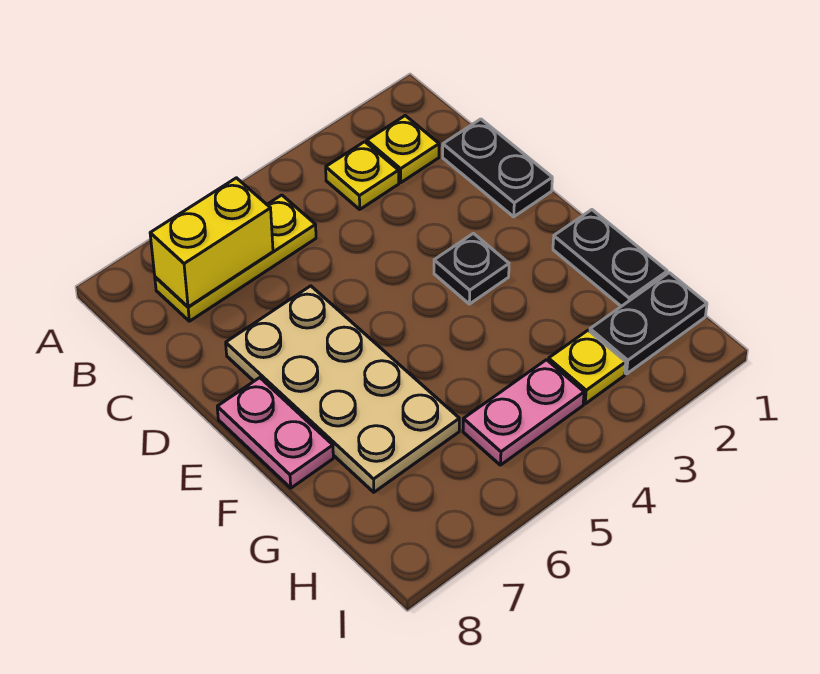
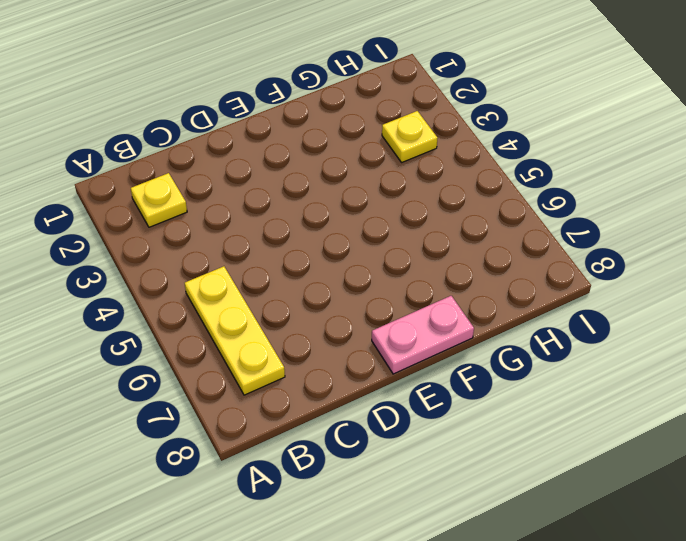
none -> yellow 1x1 plate [326,142,399,209]
none -> black 1x2 plate [443,119,552,217]
none -> tan 2x4 plate [226,286,459,492]

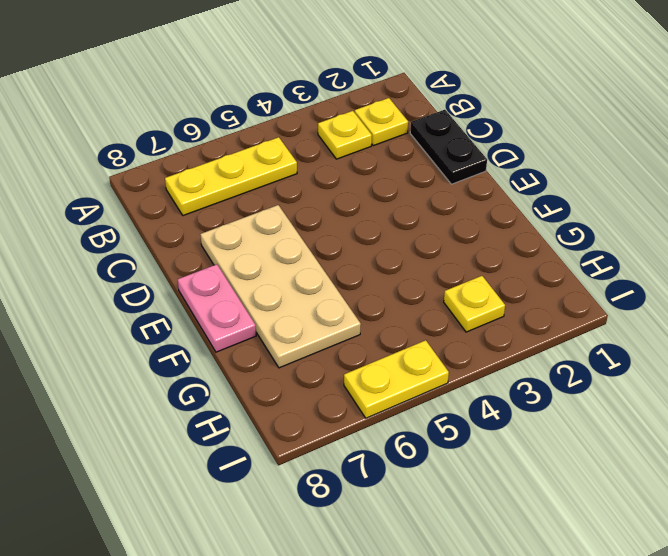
yellow 1x2 plate [344,340,449,418] -> none
none -> black 1x1 plate [434,233,509,304]
none -> black 1x2 plate [553,210,667,306]
none -> black 1x2 plate [590,273,707,374]

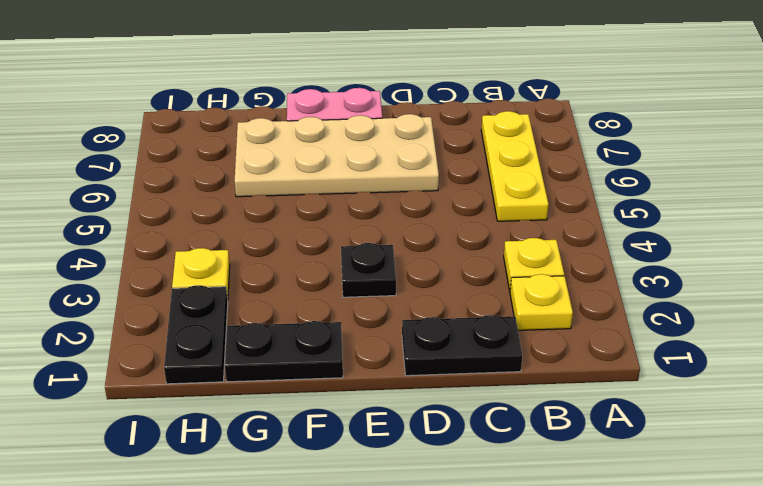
none -> pink 1x2 plate [463,360,584,465]
none -> yellow 1x2 brick [150,178,273,307]

